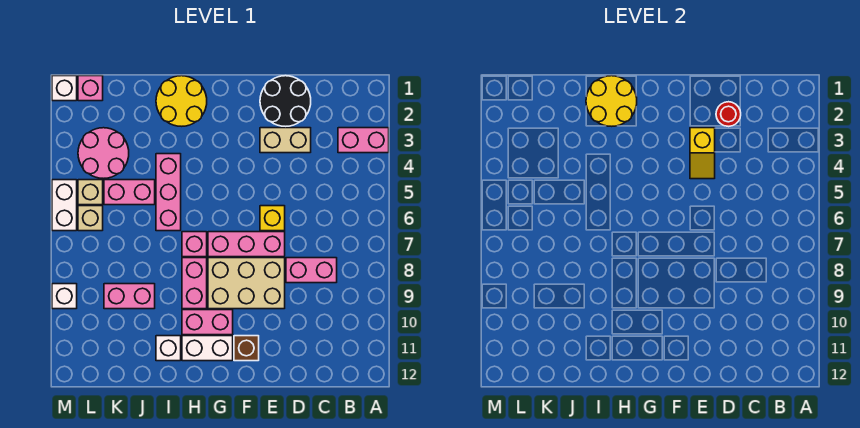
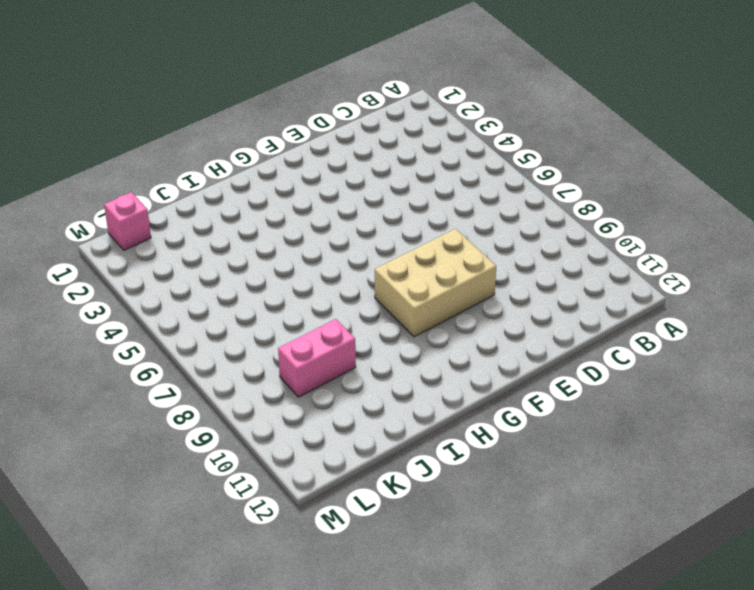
none -> pink 1x2 brick [338,128,389,153]
none -> pink 1x2 brick [286,258,337,283]
none -> black 2x2 round brick [260,76,311,126]

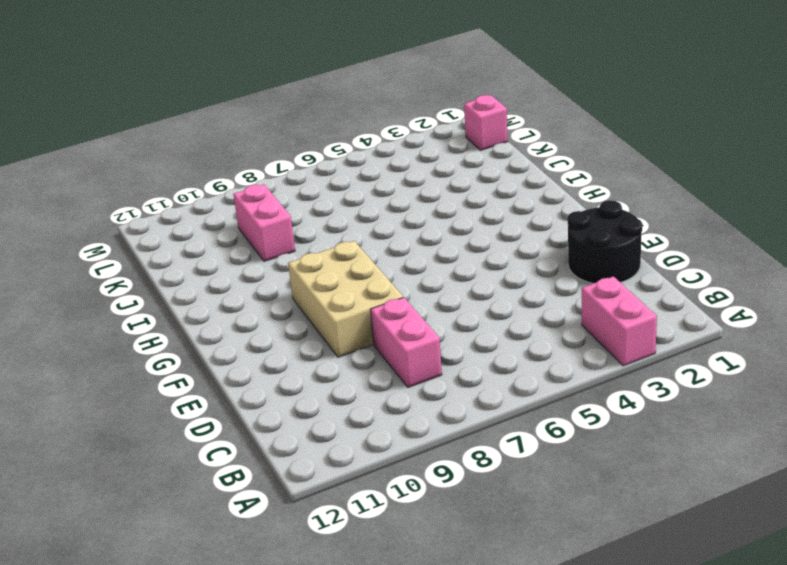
none -> tan 1x2 brick [260,128,311,153]
none -> yellow 1x1 brick [260,206,285,231]
none -> pink 1x3 brick [208,232,285,257]

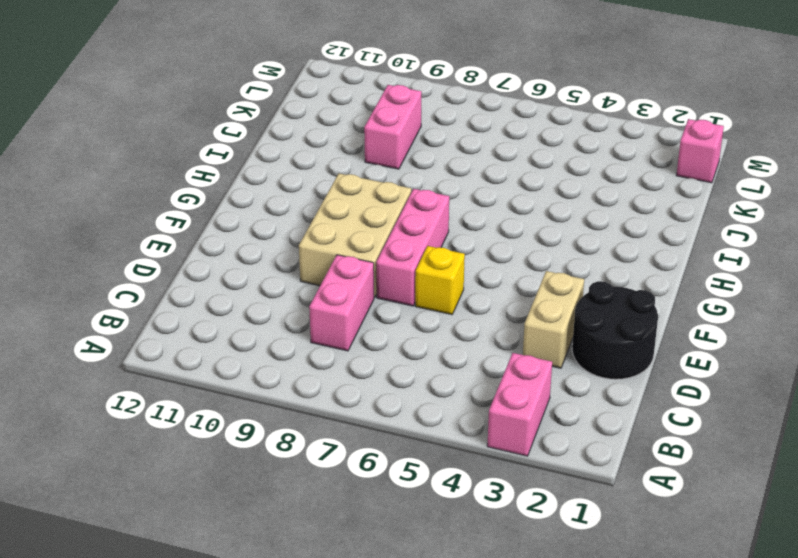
none -> brown 1x1 brick [234,336,259,361]
none -> pink 1x2 brick [182,310,233,335]
none -> white 1x2 brick [182,336,233,361]

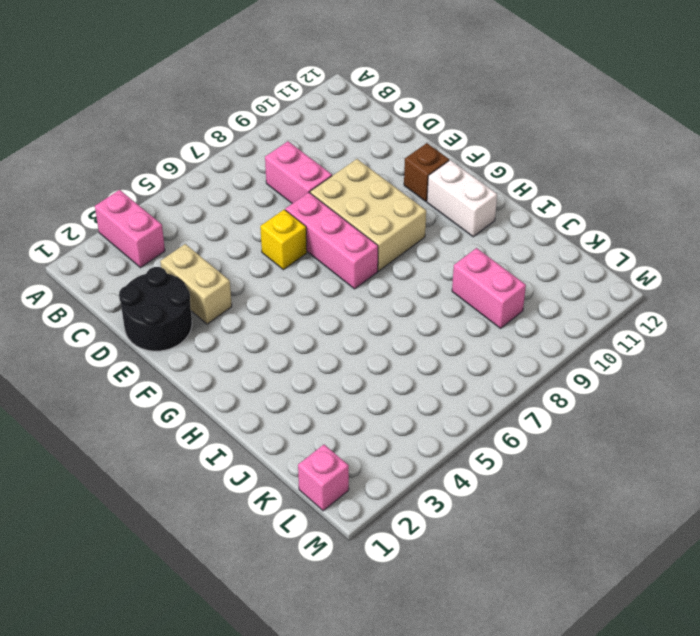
none -> pink 1x2 brick [182,310,233,335]
none -> yellow 2x2 round brick [156,76,207,126]
none -> pink 1x1 brick [182,232,207,257]

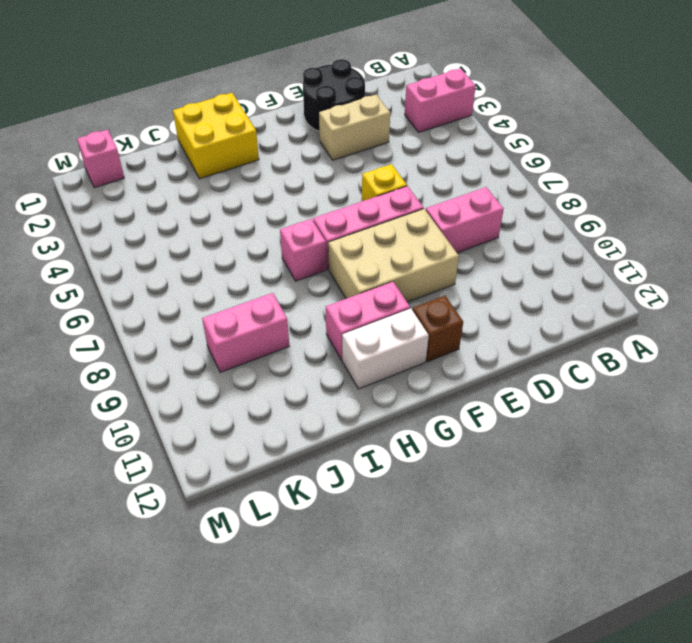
yellow 2x2 brick [173,93,259,179] -> yellow 2x2 round brick [156,76,207,126]
none -> pink 1x2 brick [182,258,207,309]
none -> pink 1x3 brick [156,154,181,231]
none -> white 1x1 brick [156,336,181,361]

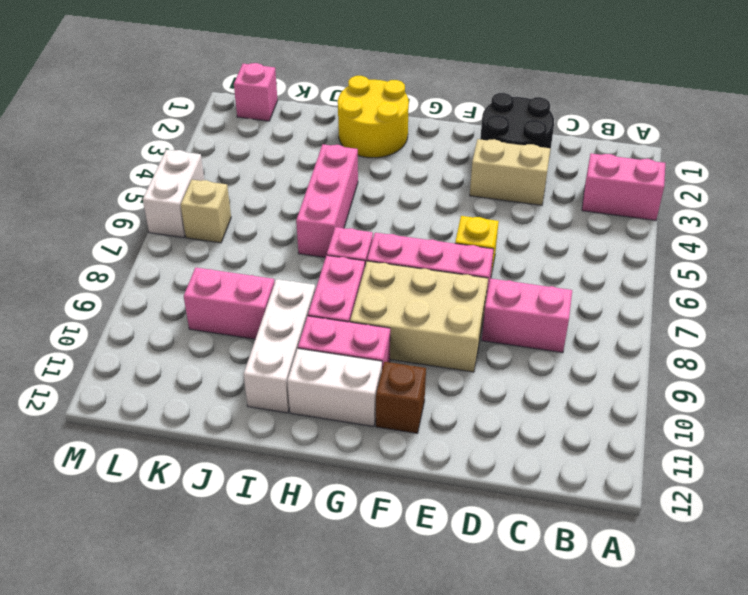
white 1x3 brick [244,279,315,413] -> white 1x1 brick [156,336,181,361]
none -> pink 1x2 brick [104,180,155,205]
none -> pink 2x2 round brick [78,128,129,178]
none -> tan 1x1 brick [78,180,103,205]

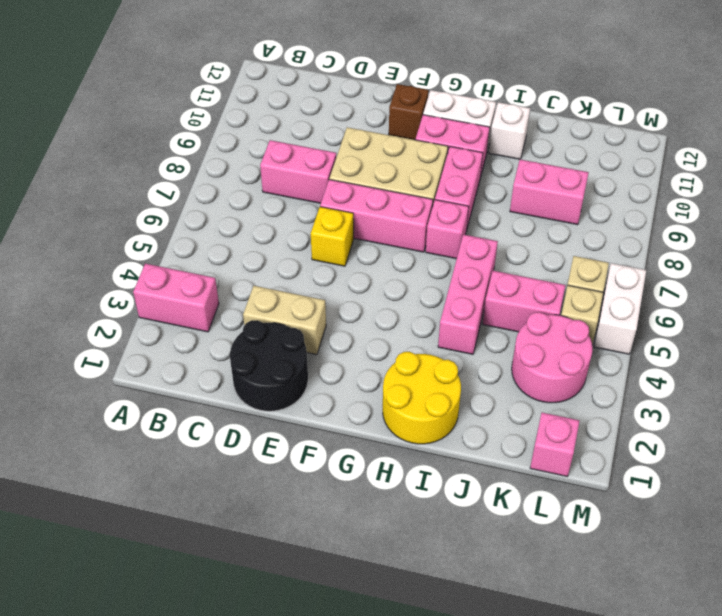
none -> white 1x1 brick [52,76,77,101]
none -> white 1x1 brick [52,284,77,309]
none -> red 1x1 round brick [716,102,741,126]

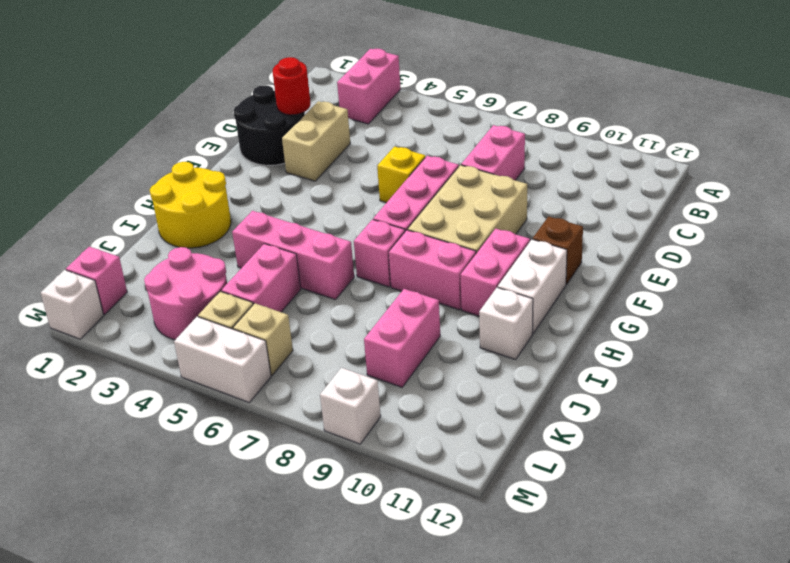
none -> yellow 1x2 slope [690,128,715,179]
none -> yellow 2x2 round brick [586,76,637,126]

